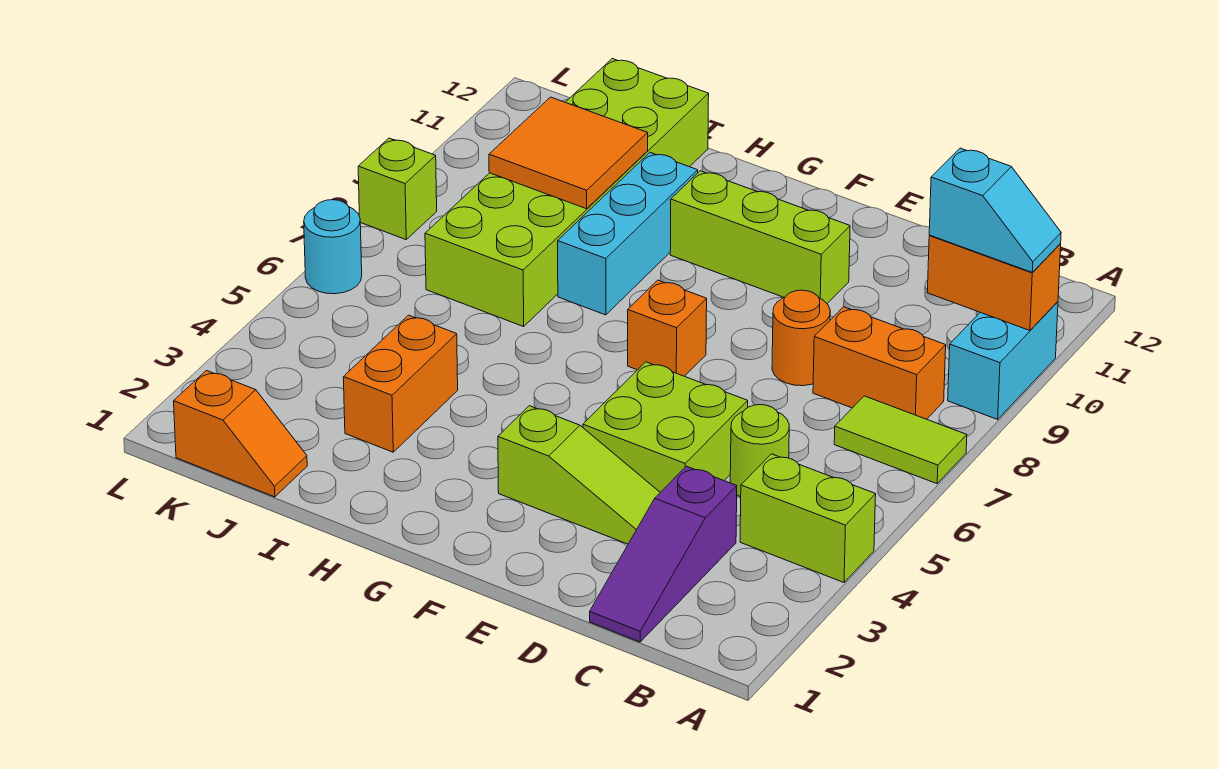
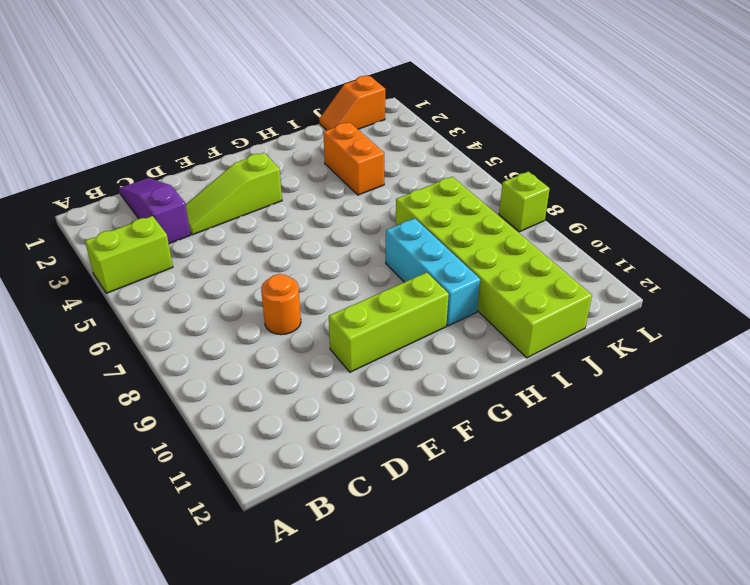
none -> lime 1x2 tile [834,396,967,484]
none -> cyan 1x2 brick [948,302,1058,419]
none -> orange 1x2 brick [813,307,946,419]

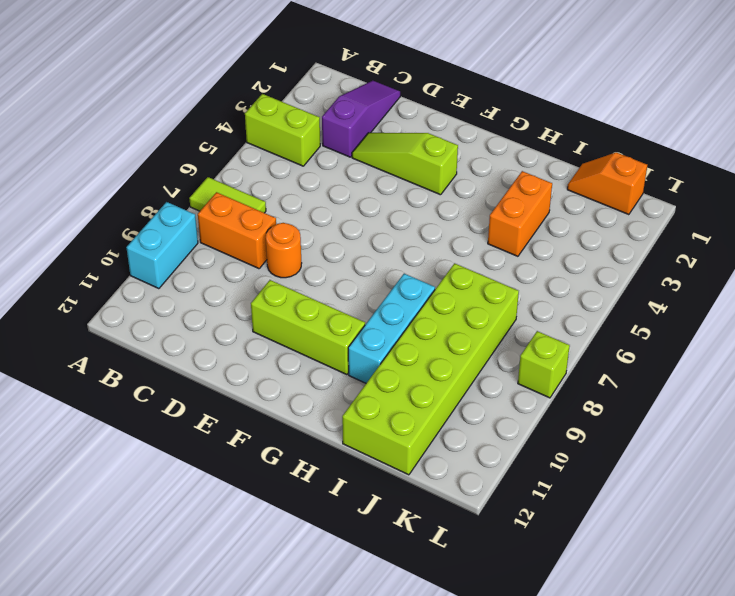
none -> lime 1x1 round brick [730,405,789,497]
none -> lime 2x2 brick [583,362,748,492]
none -> orange 1x1 brick [628,280,707,376]

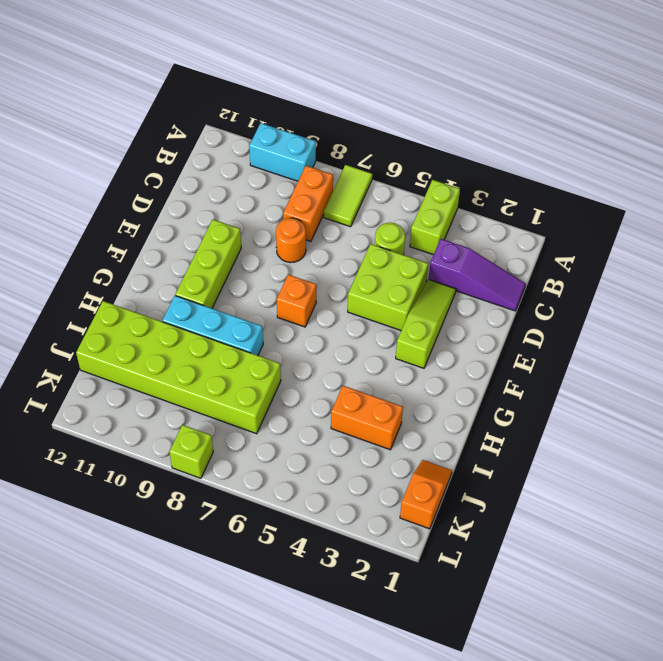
none -> cyan 1x1 round brick [304,200,362,294]
none -> orange 1x2 brick [927,236,1061,331]
none -> orange 2x2 tile [489,97,648,209]

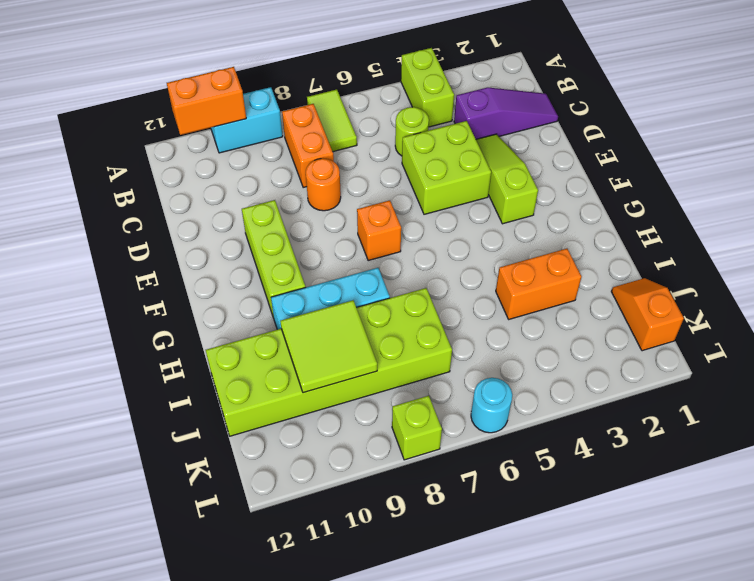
orange 1x2 brick [167,67,246,135] -> orange 1x2 brick turned to [927,236,1061,331]
lime 2x2 tile [280,300,377,393] -> orange 2x2 tile [489,97,648,209]
none -> cyan 1x2 slope [929,148,1061,273]

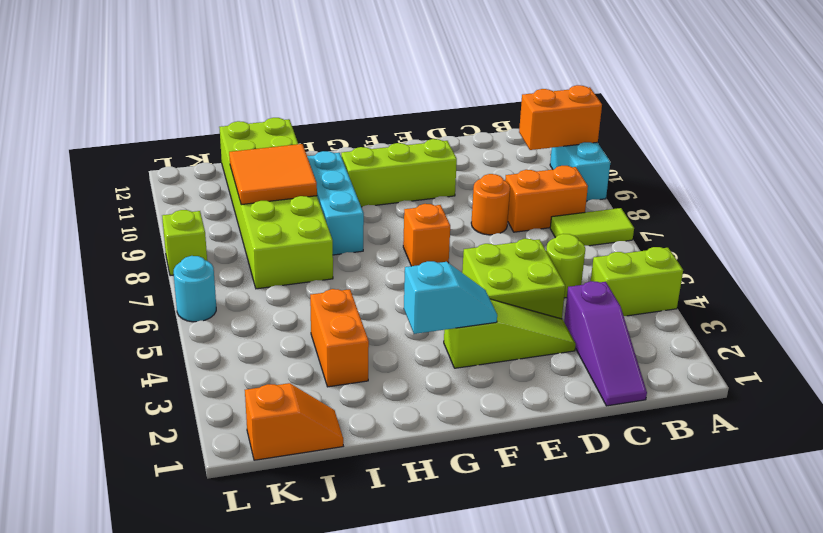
cyan 1x2 slope [404,261,497,334] -> cyan 1x2 slope moved to [929,148,1061,273]

